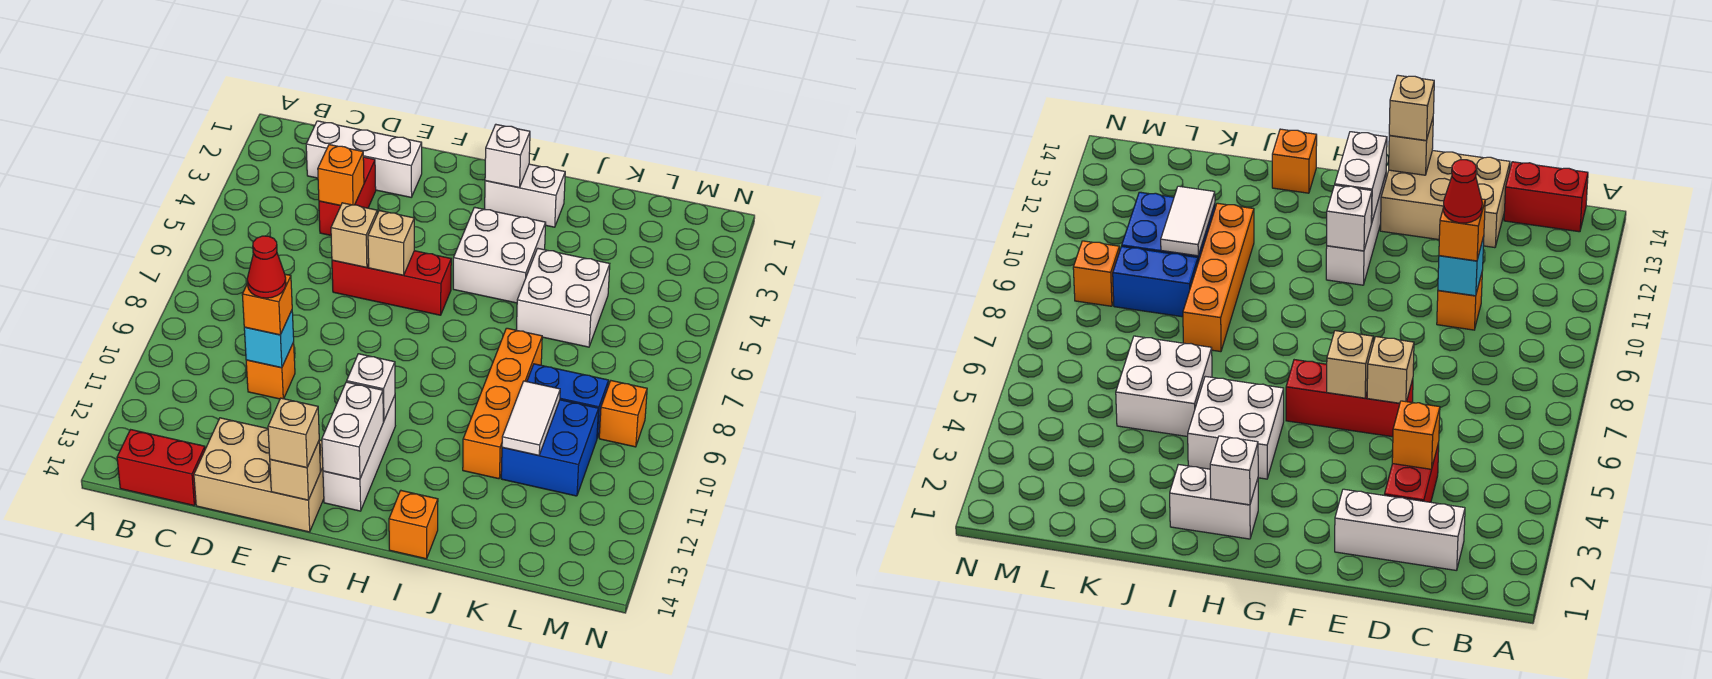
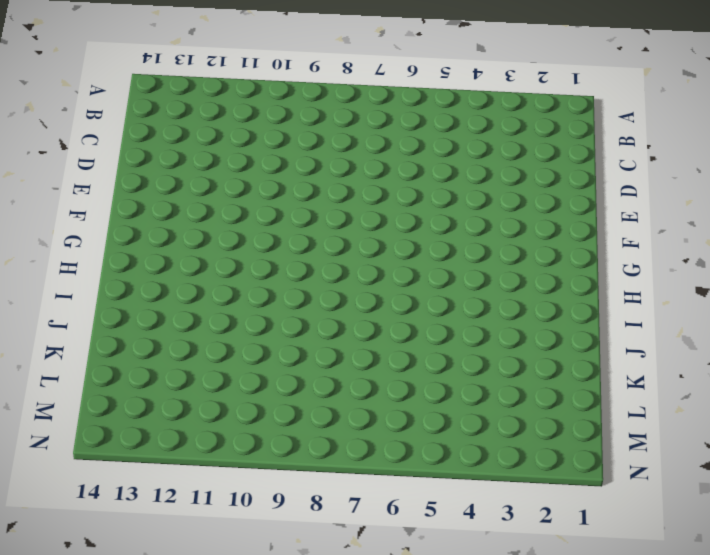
none -> red 1x2 brick [117,430,205,505]
none -> white 1x3 brick [306,121,422,197]
none -> red 1x2 brick [319,157,376,235]

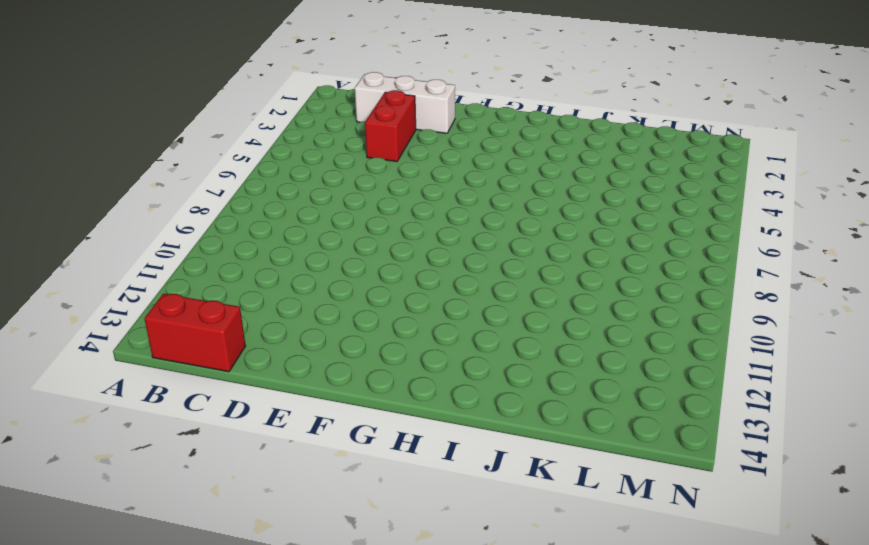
none -> orange 1x1 brick [246,343,295,399]
none -> tan 2x3 brick [194,418,324,532]
none -> red 1x3 brick [332,251,451,315]

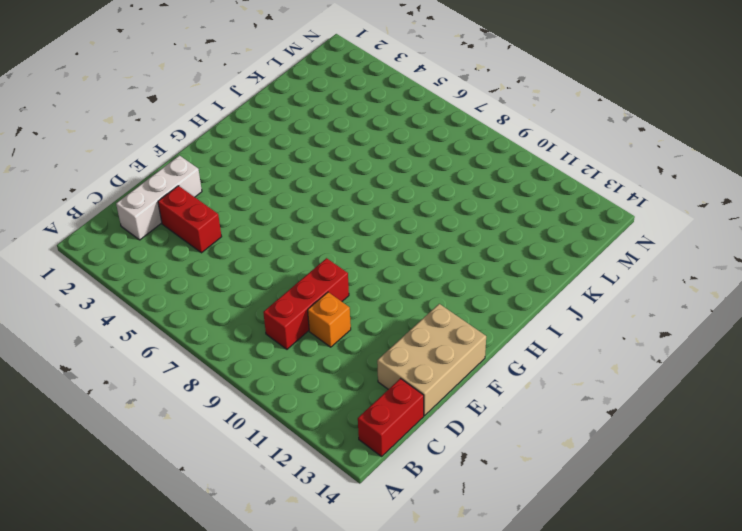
red 1x3 brick [263,258,349,349] -> red 1x3 brick moved to [332,251,451,315]
none -> white 1x3 brick [323,396,395,511]
none -> white 1x2 brick [485,164,565,227]
none -> white 2x2 brick [453,207,546,303]

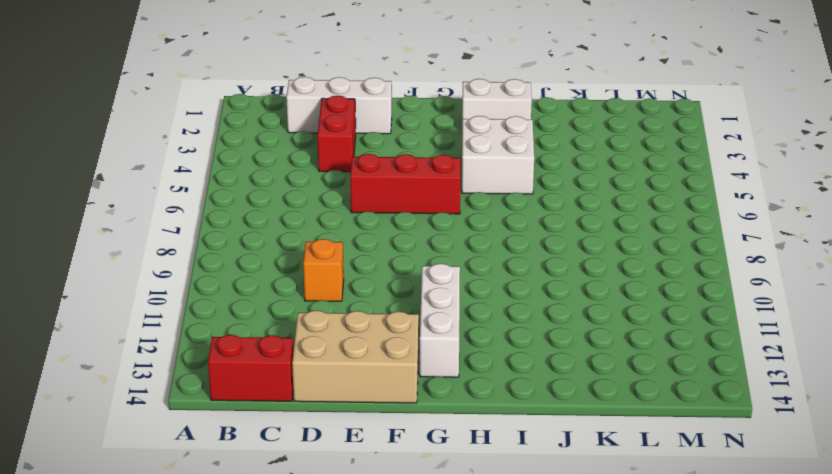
none -> orange 1x1 brick [389,491,438,559]
none -> white 2x2 brick [516,248,610,347]
none -> orange 1x4 brick [463,328,542,479]

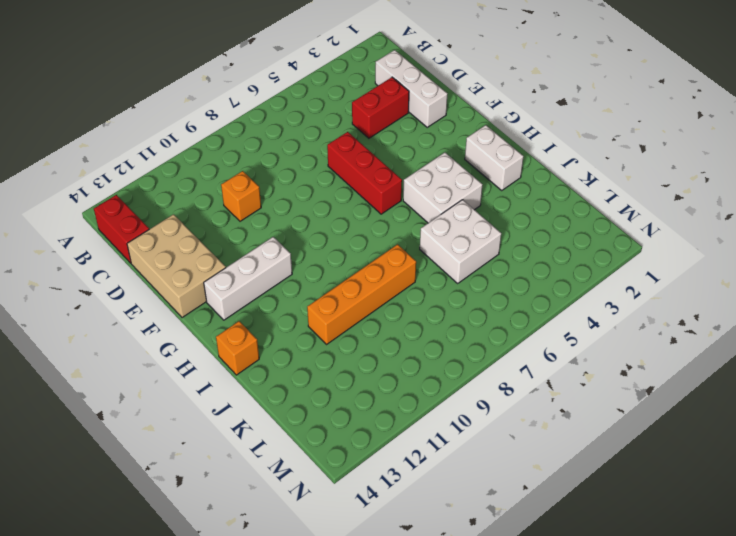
none -> blue 1x2 brick [527,364,609,438]
none -> blue 2x2 brick [501,400,599,496]
none -> orange 1x1 brick [599,381,647,447]

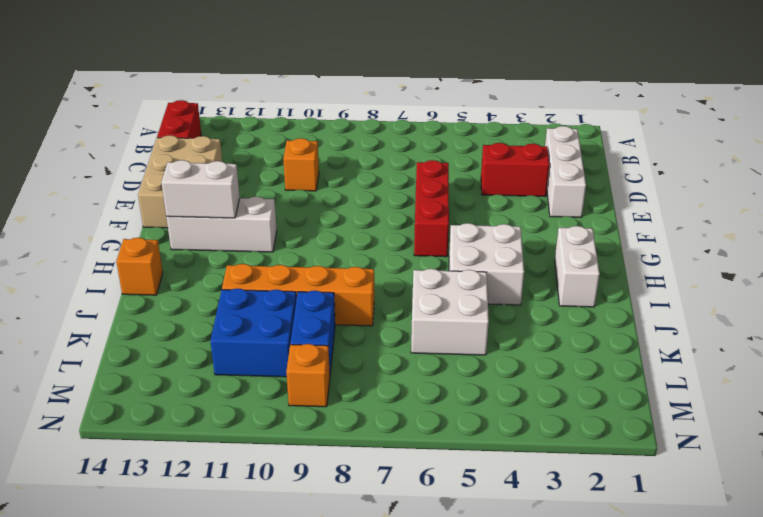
none -> orange 1x1 brick [318,145,364,206]
none -> cyan 1x1 brick [244,310,294,368]
none -> tan 1x1 brick [331,203,377,268]

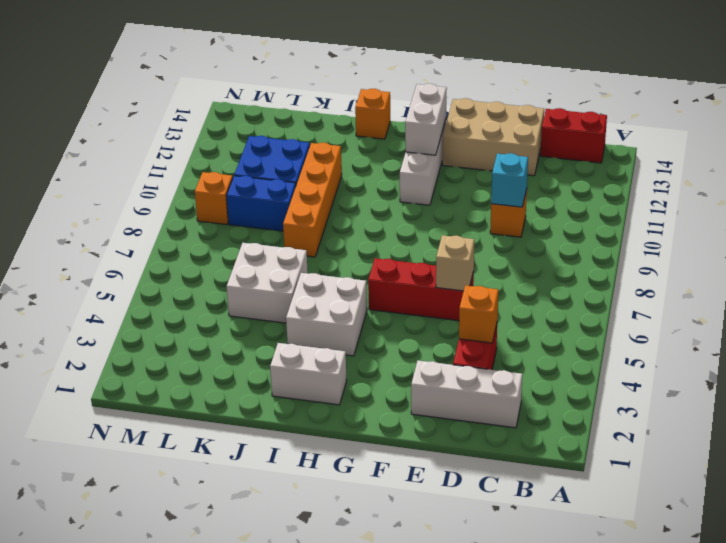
none -> tan 1x1 brick [368,211,414,275]
none -> tan 1x1 brick [270,441,320,500]
none -> white 1x1 brick [347,354,395,421]

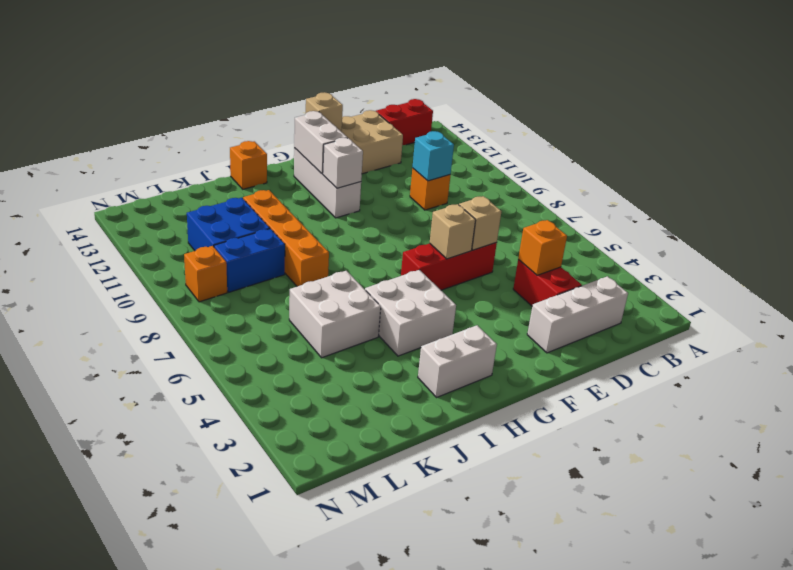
none -> white 1x1 brick [485,125,530,187]
none -> white 1x2 tile [502,381,560,455]
none -> orange 1x1 brick [242,274,292,335]

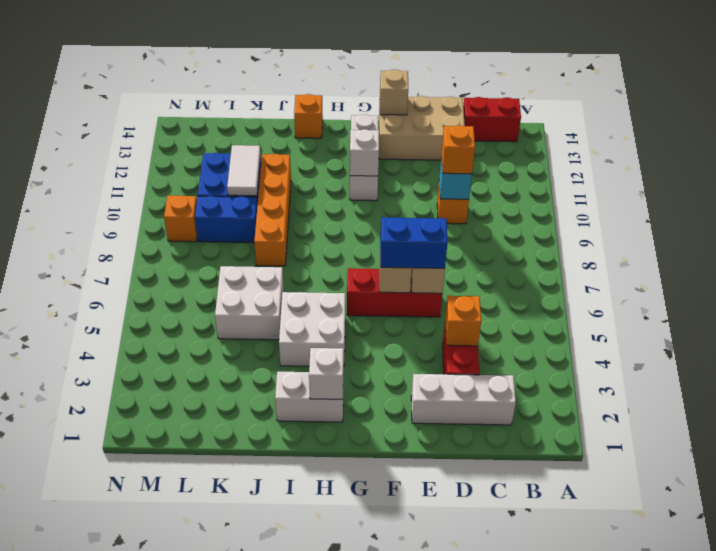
blue 1x2 brick [380,217,448,268] -> none
none -> white 1x2 brick [322,382,383,479]
none -> tan 1x1 brick [268,398,319,468]
none -> red 1x1 cone [247,236,286,298]

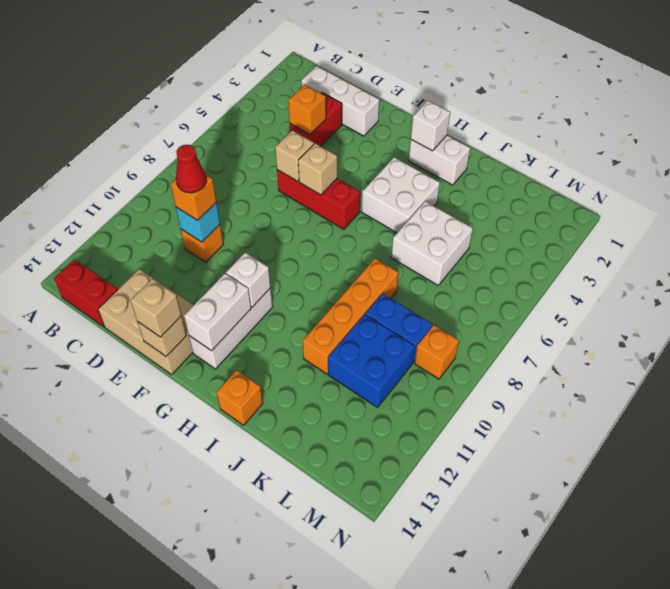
none -> white 1x2 tile [502,381,560,455]

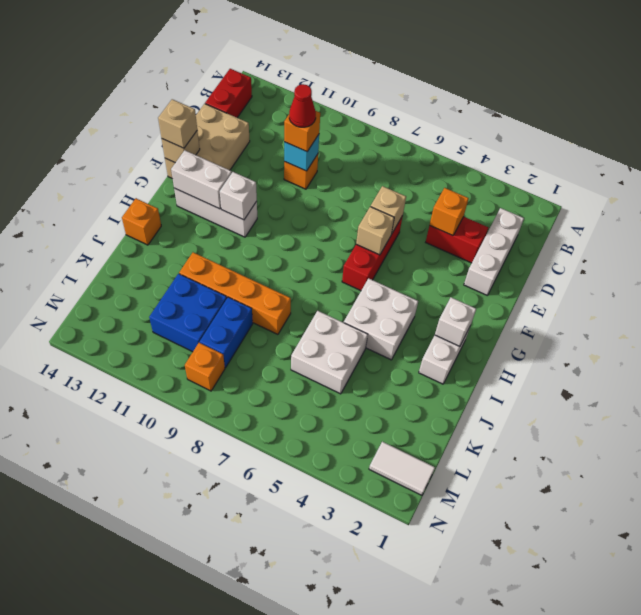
white 1x2 tile [369,442,435,495] -> white 1x2 tile moved to [502,381,560,455]

